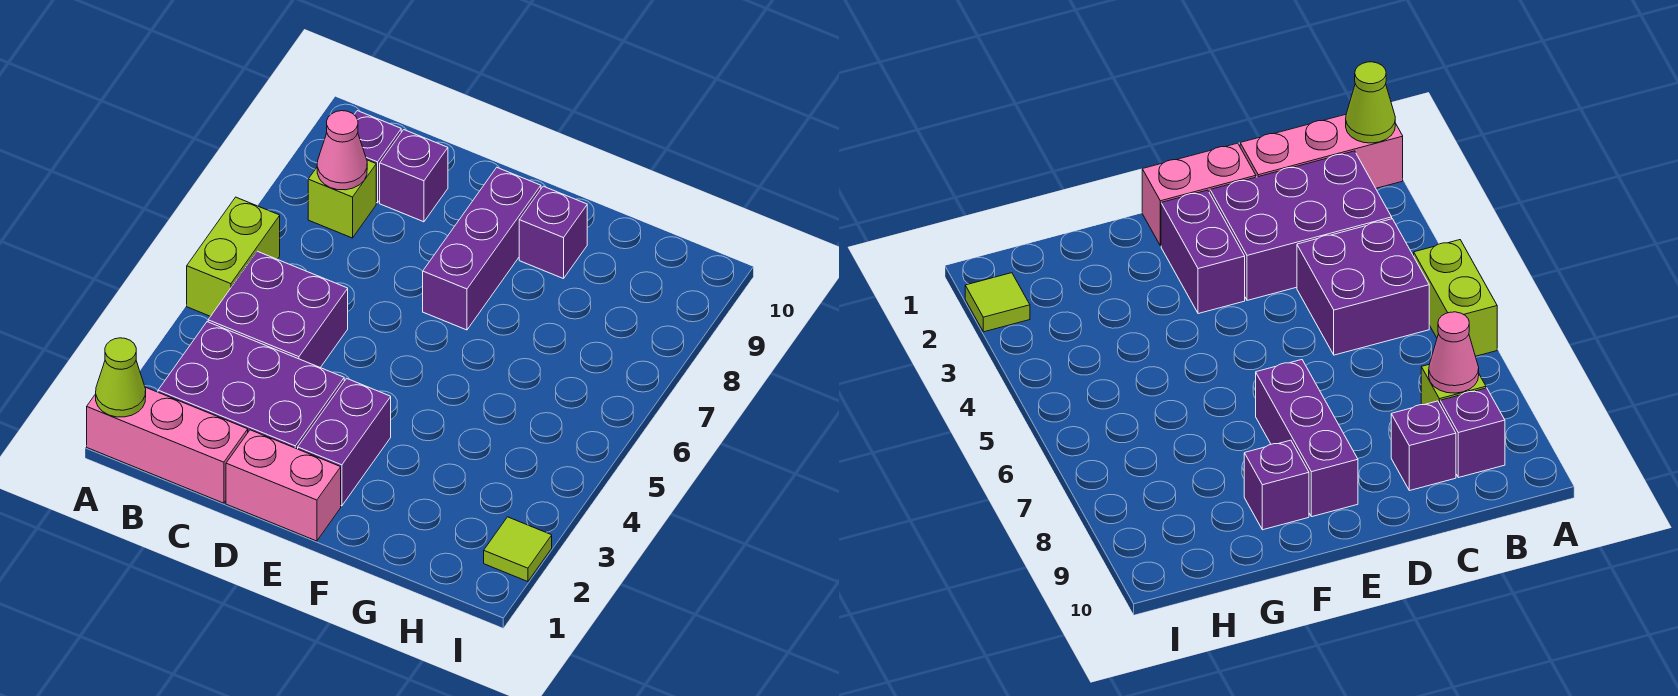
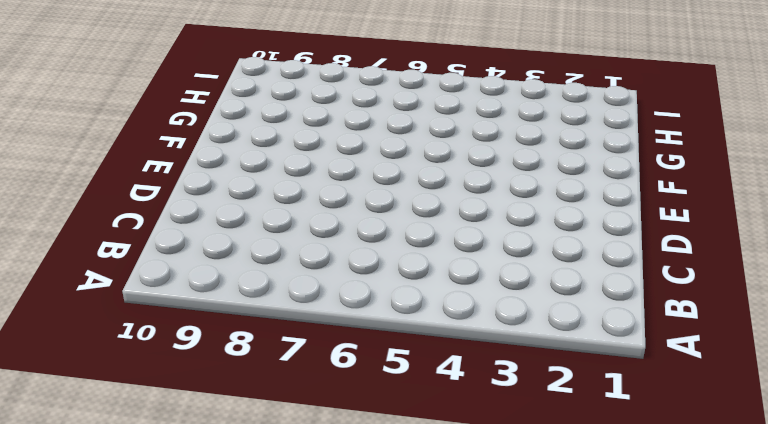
none -> pink 1x3 brick [87,387,248,503]
none -> lime 1x2 brick [187,197,280,316]
none -> purple 2x3 brick [158,322,344,449]

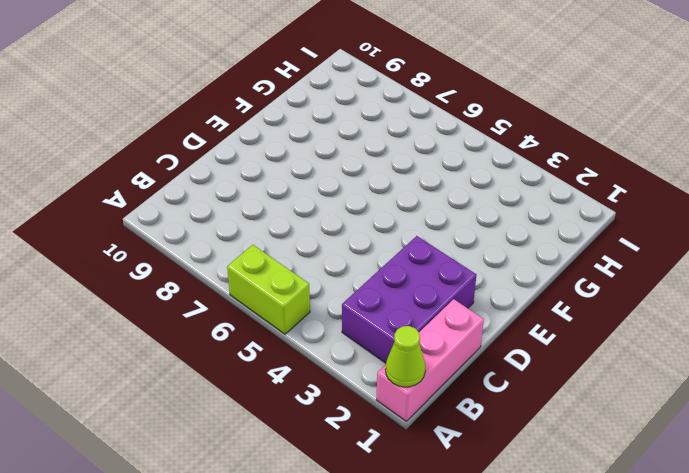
none -> purple 2x2 brick [208,251,348,368]
none -> lime 1x1 brick [308,160,376,238]
none -> purple 1x1 brick [354,111,401,203]

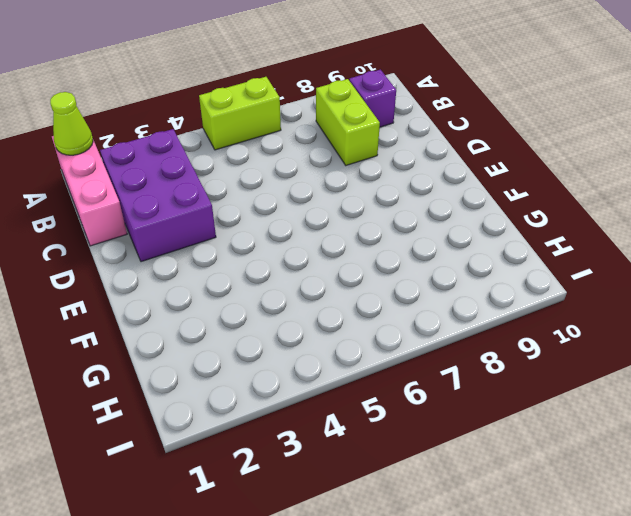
lime 1x2 brick [316,79,380,165] -> lime 1x1 brick [308,160,376,238]
none -> purple 2x2 brick [208,251,348,368]
none -> purple 1x1 brick [380,130,448,222]
none -> pink 1x2 brick [226,430,341,541]

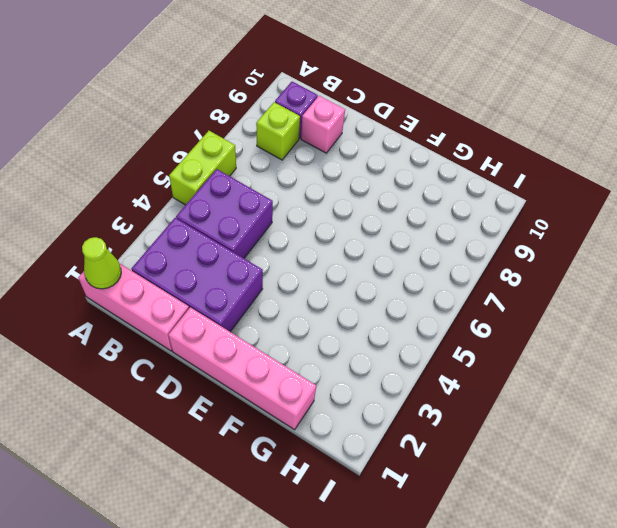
pink 1x1 brick [301,96,345,153] -> purple 1x1 brick [380,130,448,222]
pink 1x4 brick [168,307,316,430] -> pink 1x2 brick [226,430,341,541]
none -> purple 1x2 brick [298,378,391,506]
none -> purple 1x3 brick [423,168,541,330]
none -> purple 1x1 brick [519,186,587,279]

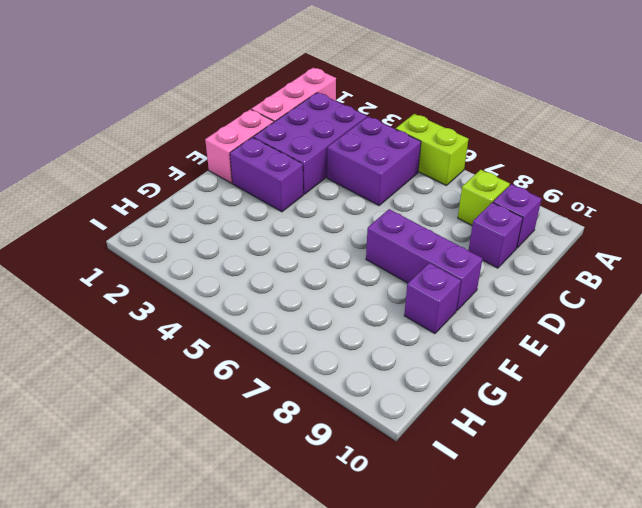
none -> lime 1x1 tile [484,517,552,582]
none -> lime 1x1 cone [96,338,146,417]
none -> pink 1x1 cone [317,111,367,190]

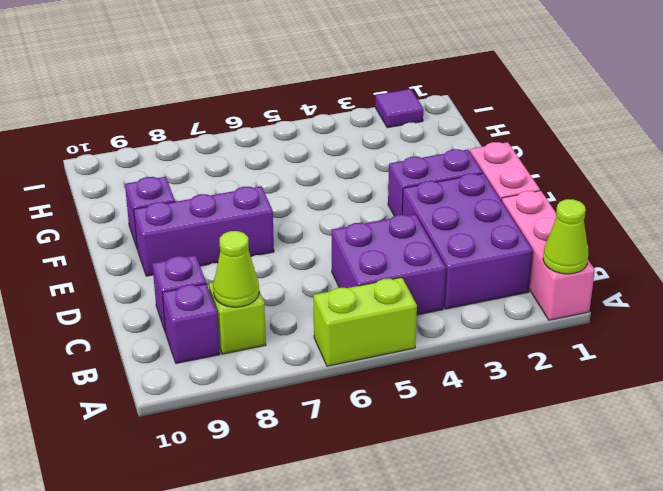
lime 1x1 cone [213,231,259,307] -> pink 1x1 cone [317,111,367,190]
purple 1x1 tile [375,89,423,128] -> lime 1x1 tile [484,517,552,582]

